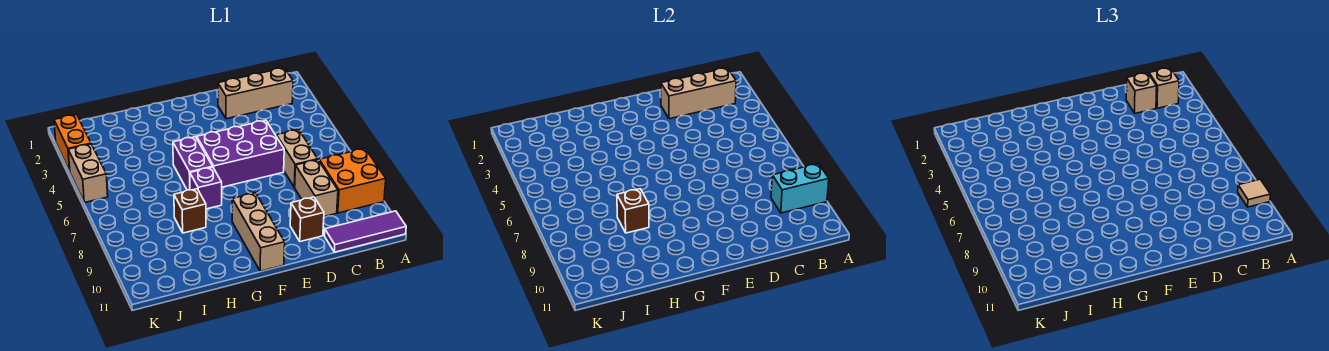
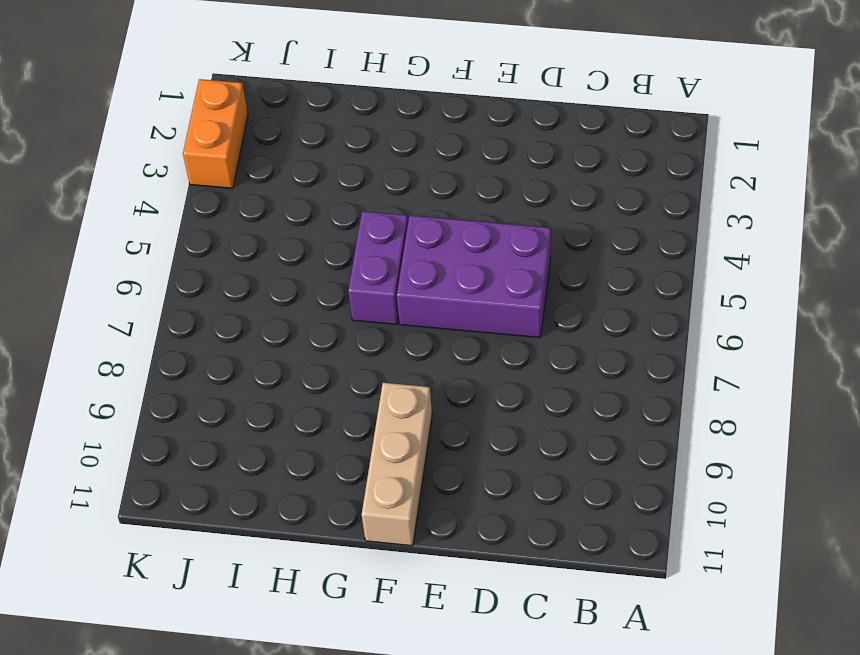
none -> orange 2x2 brick [319,148,386,213]
none -> purple 1x3 tile [325,211,406,252]
none -> tan 1x3 brick [218,68,293,119]

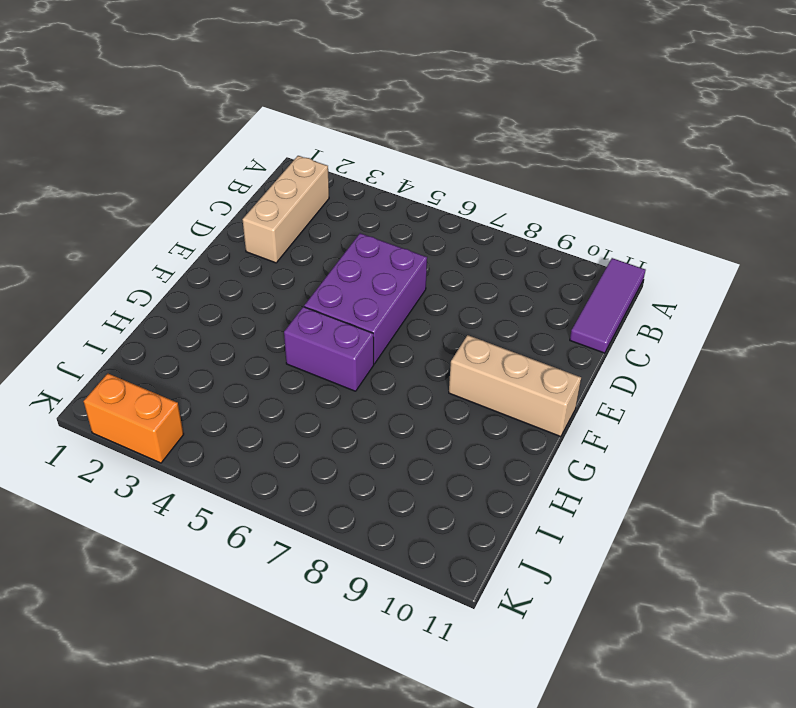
none -> orange 2x2 brick [319,148,386,213]
none -> tan 1x2 brick [276,130,318,187]
none -> tan 1x2 brick [295,160,338,217]

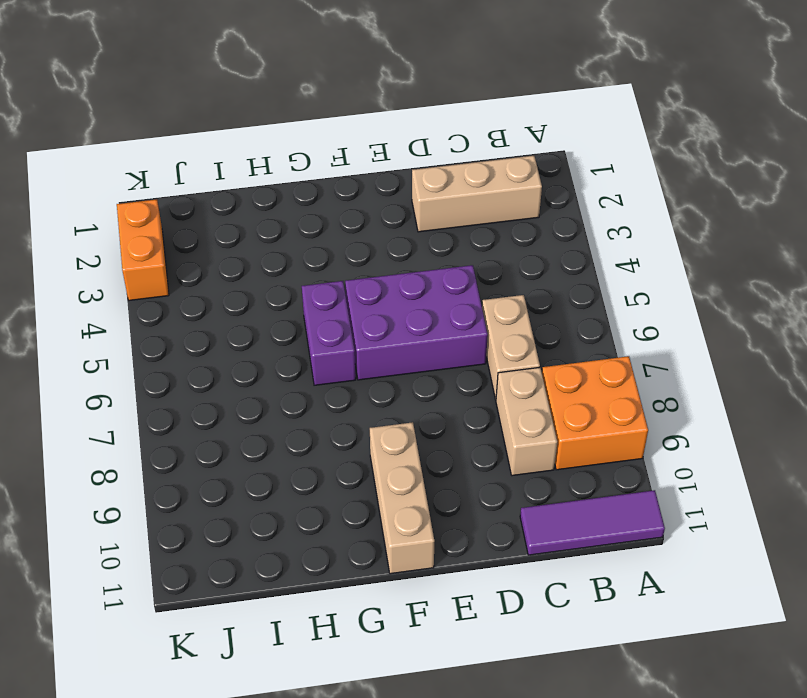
none -> brown 1x1 brick [290,197,324,242]
none -> purple 1x1 brick [190,167,222,209]
none -> brown 1x1 brick [174,189,206,233]

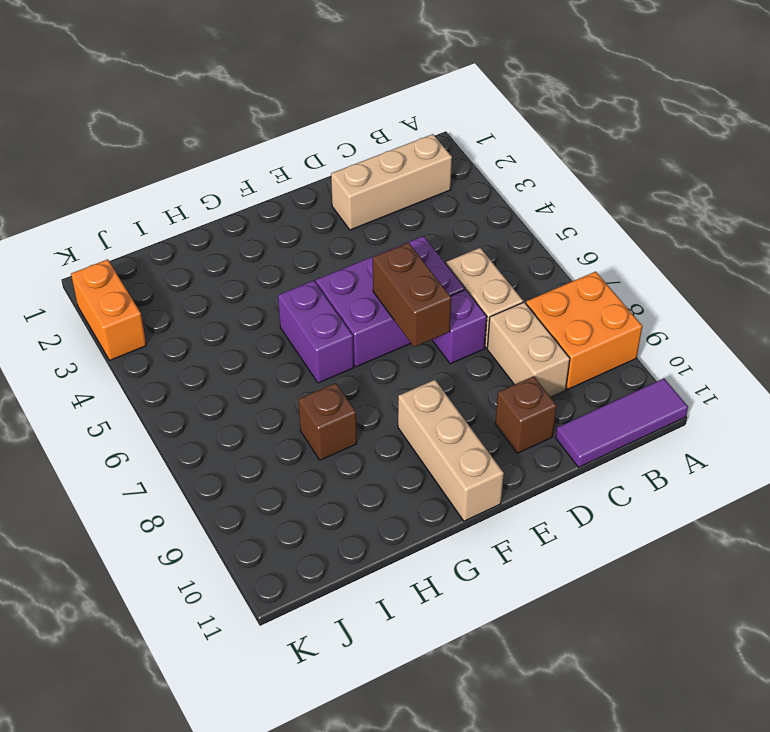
purple 1x1 brick [432,290,487,364] -> purple 1x1 brick moved to [190,167,222,209]
brown 1x2 brick [373,243,451,347] -> none
none -> tan 1x2 brick [68,144,108,203]
none -> cyan 1x2 brick [771,164,829,213]
none -> tan 1x3 brick [661,68,736,119]

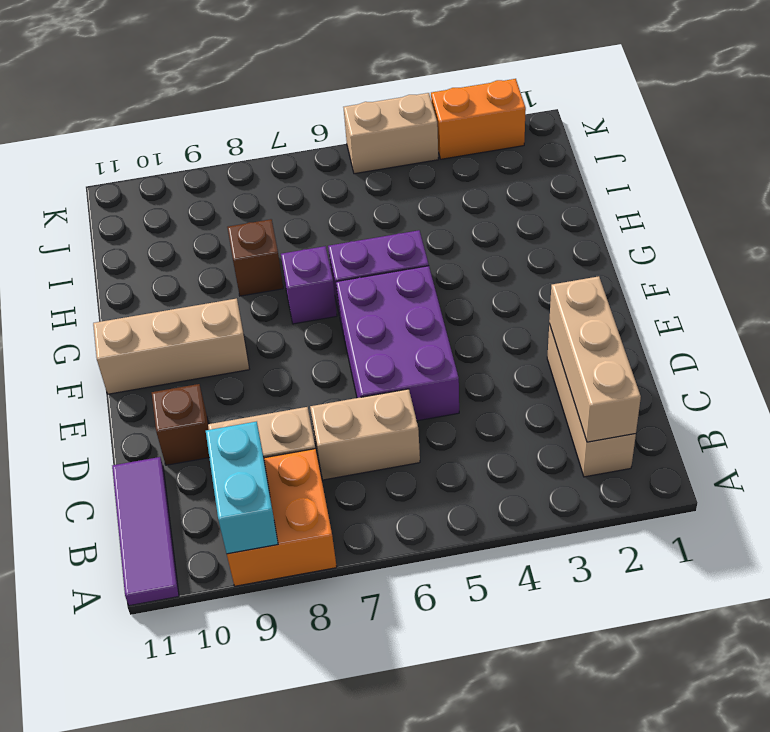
none -> brown 1x1 brick [617,189,649,233]
none -> tan 1x1 tile [1238,179,1271,207]
none -> tan 1x1 brick [1149,68,1179,108]

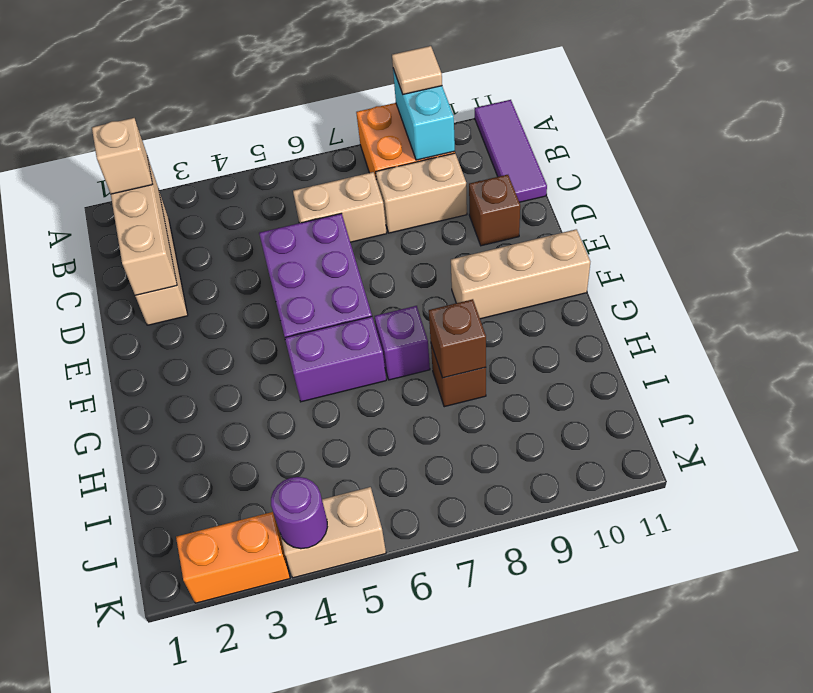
purple 1x1 round brick [271,477,327,549] -> none
none -> tan 1x1 brick [1126,73,1157,113]

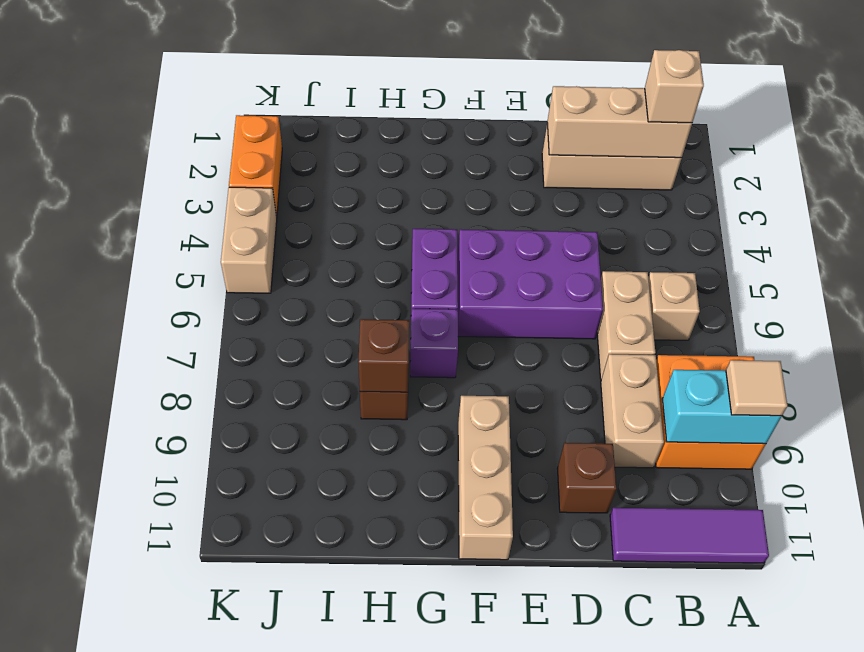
tan 1x1 brick [648,272,700,340] -> tan 1x1 brick moved to [1126,73,1157,113]

